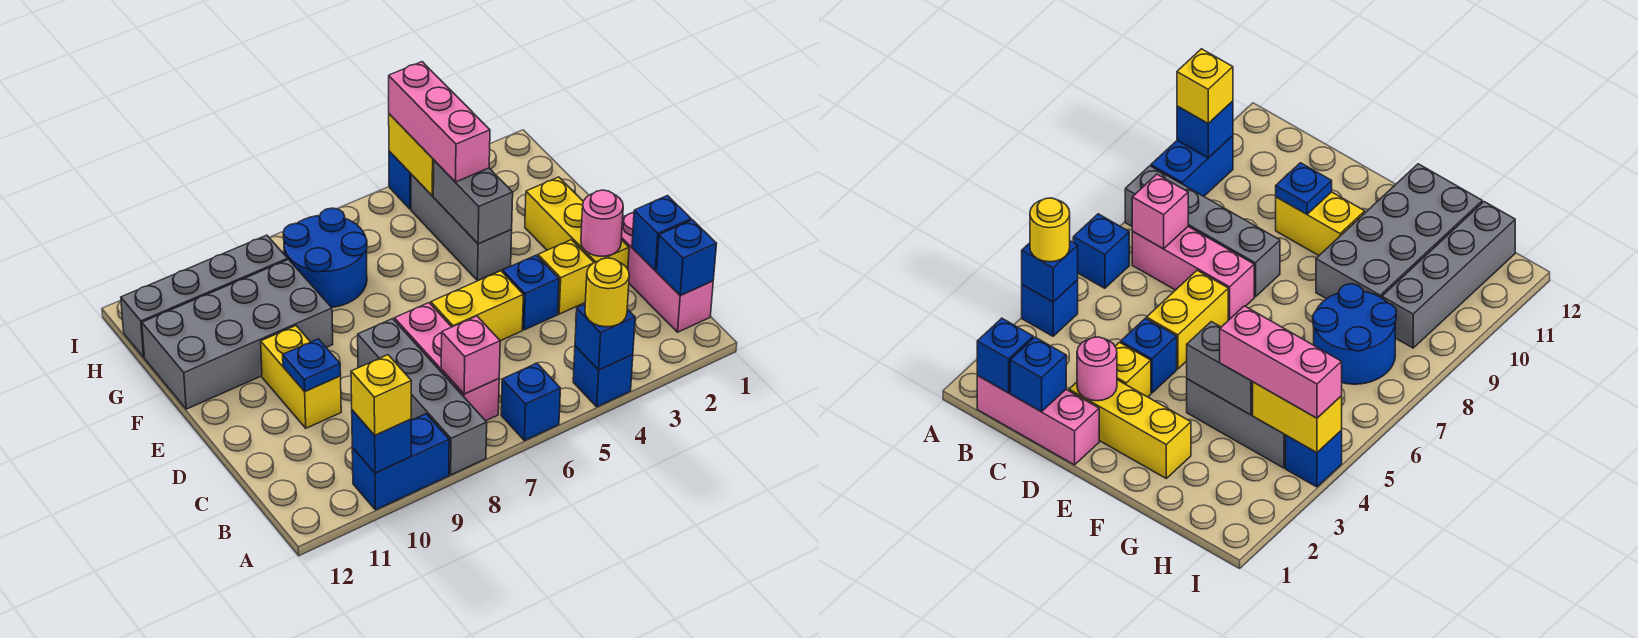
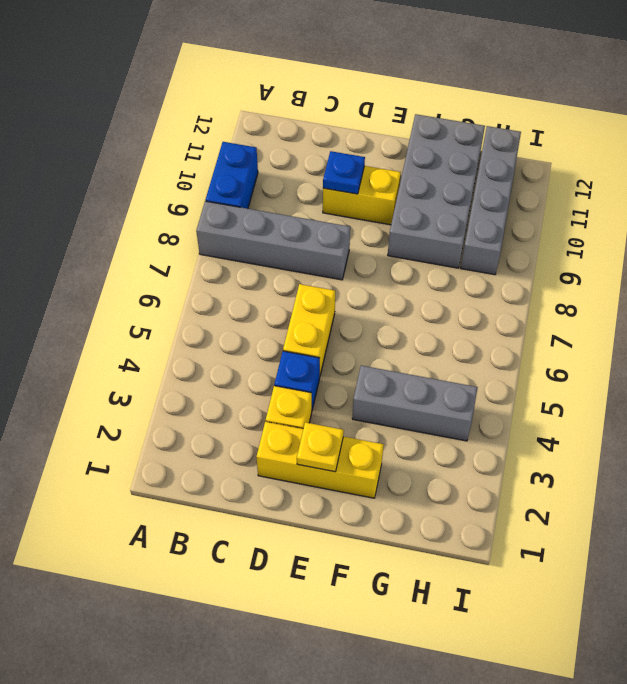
yellow 1x1 plate [297,422,344,472] -> none
none -> blue 1x1 brick [573,346,633,407]
none -> blue 1x1 brick [501,363,561,441]
none -> pink 1x3 brick [621,212,713,332]

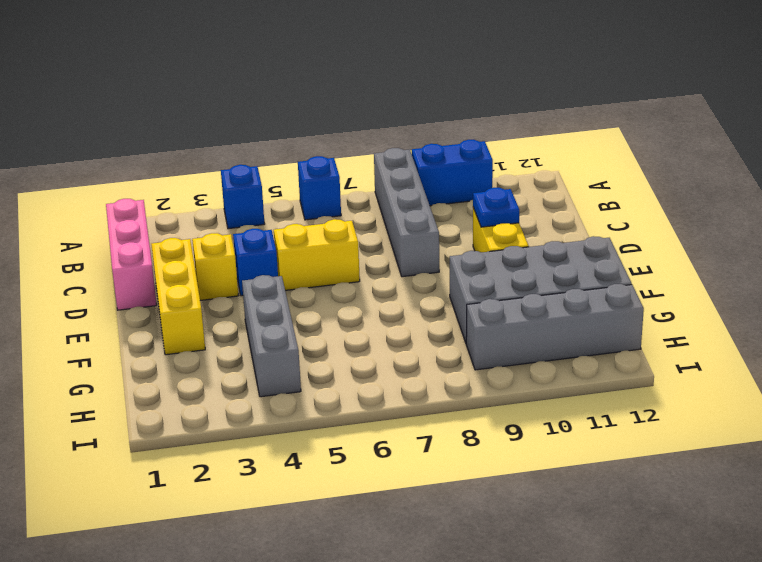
none -> pink 1x3 brick [394,303,499,421]
none -> blue 2x2 round brick [283,208,367,307]
none -> blue 1x1 brick [389,151,411,209]

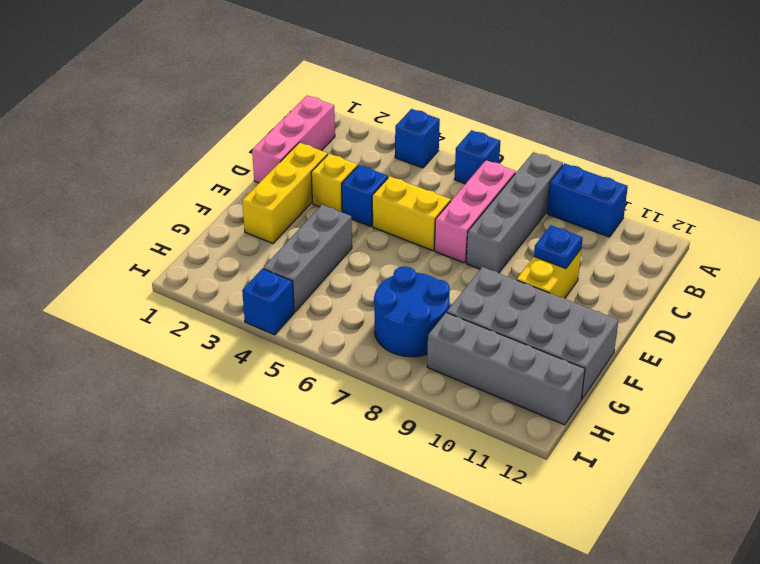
none -> blue 1x1 brick [575,305,635,370]
none -> blue 1x1 brick [352,410,412,473]
none -> blue 1x1 brick [657,220,717,295]

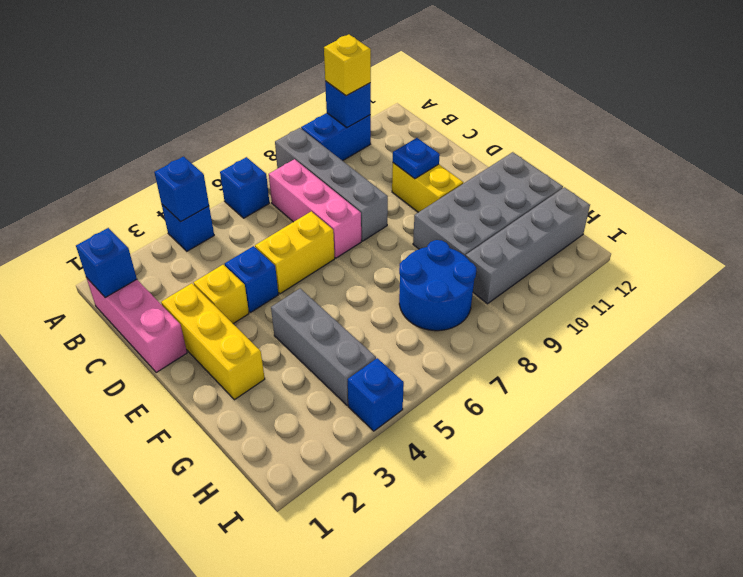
none -> pink 1x1 brick [441,316,500,394]
none -> blue 1x1 brick [632,196,691,271]
none -> pink 1x1 round brick [581,190,623,256]

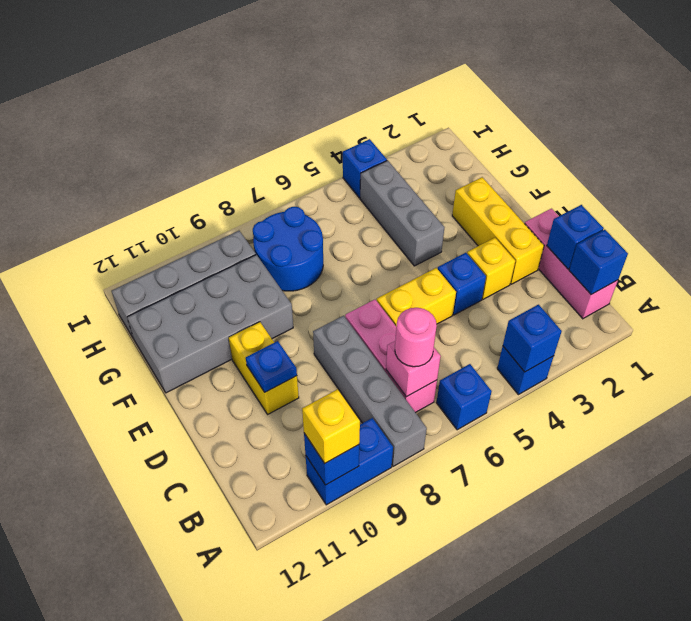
pink 1x1 round brick [395,308,437,367] -> pink 1x1 round brick moved to [581,190,623,256]
none -> grey 1x2 brick [433,160,513,244]
none -> yellow 1x2 brick [389,114,434,196]
none -> yellow 1x1 round brick [585,258,629,327]

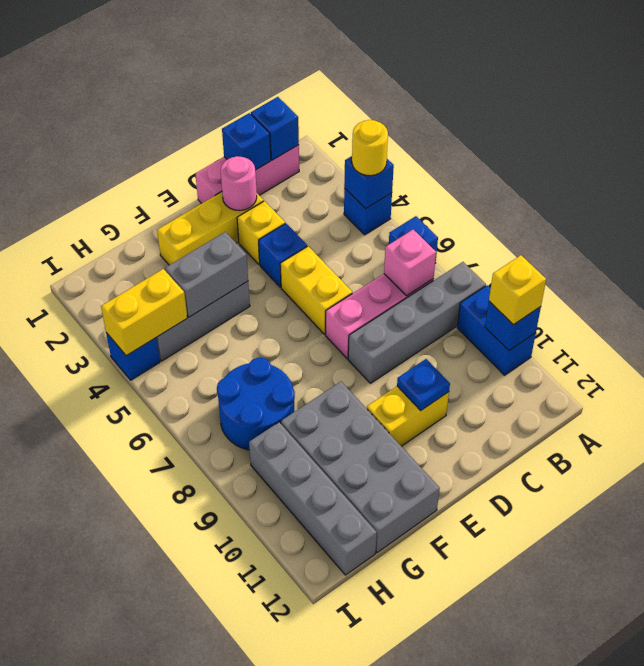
none -> pink 1x3 brick [389,62,490,182]

